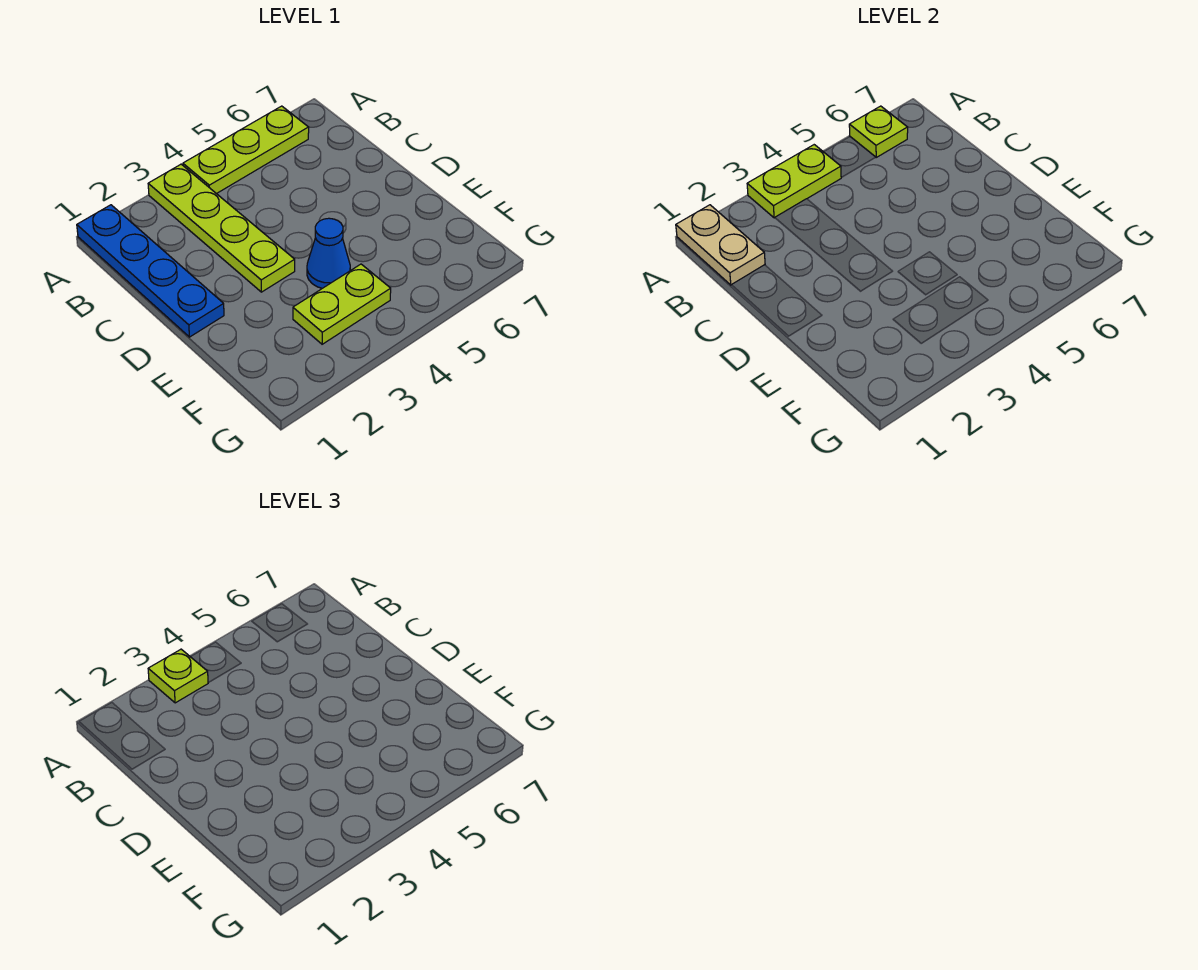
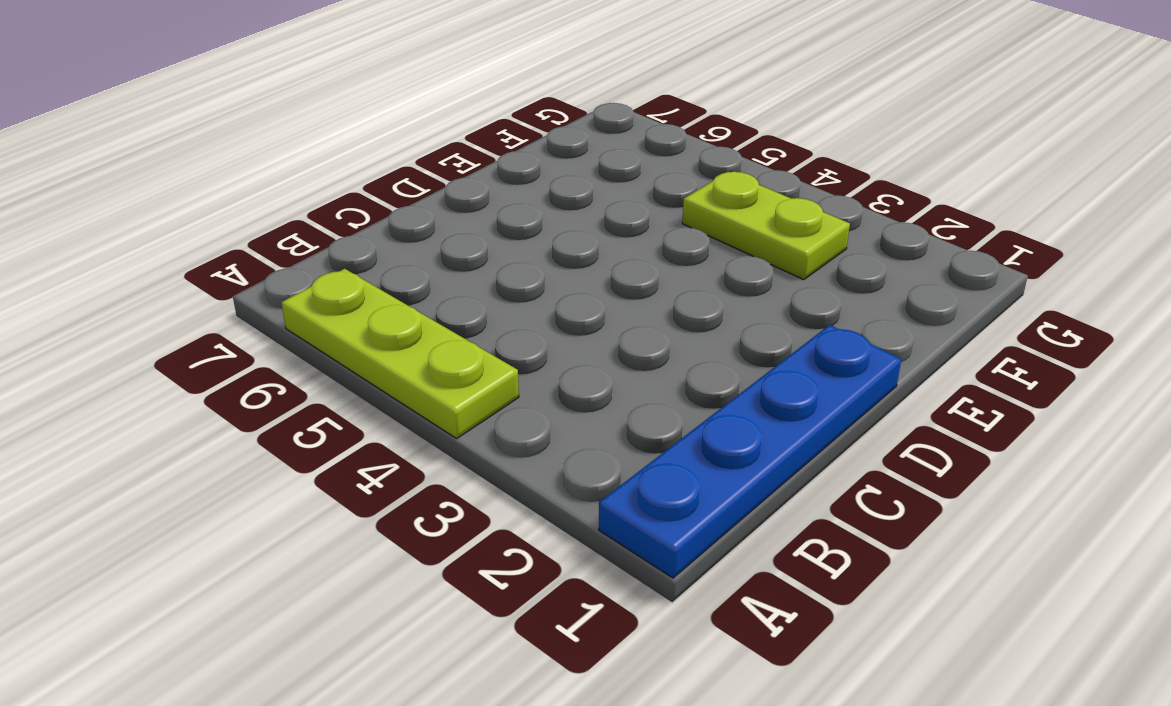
none -> lime 1x4 plate [148,164,295,292]
none -> blue 1x1 cone [307,218,350,288]

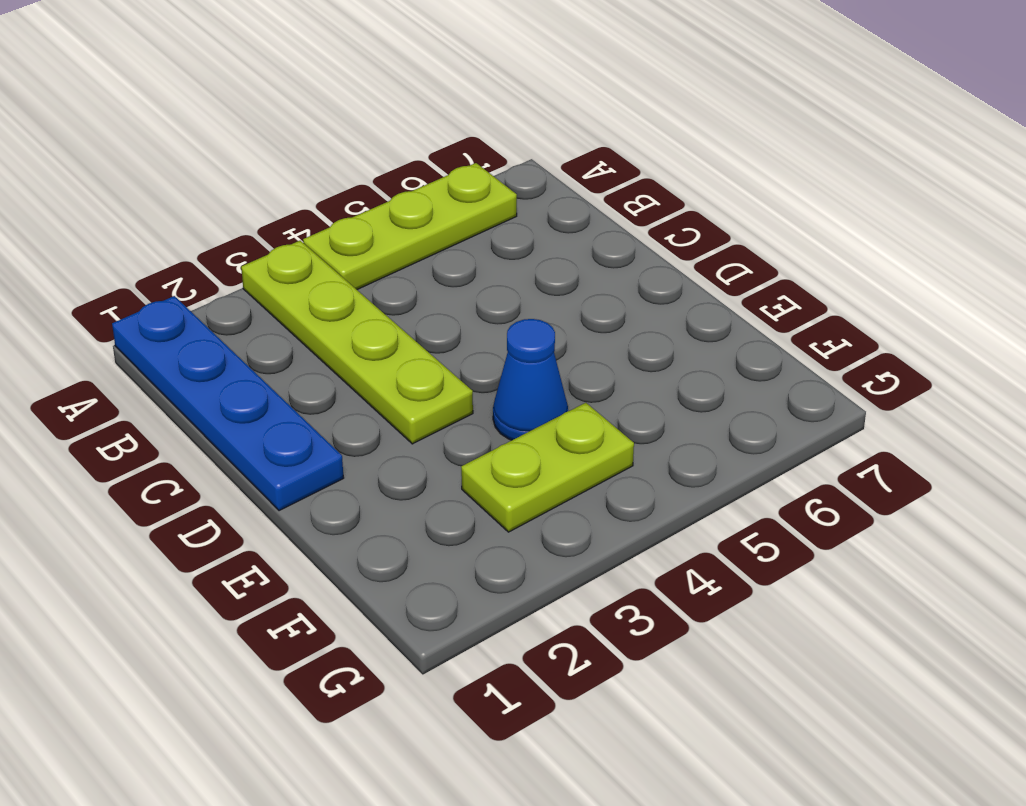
none -> tan 1x2 plate [676,205,765,285]
none -> lime 1x2 plate [747,145,841,218]

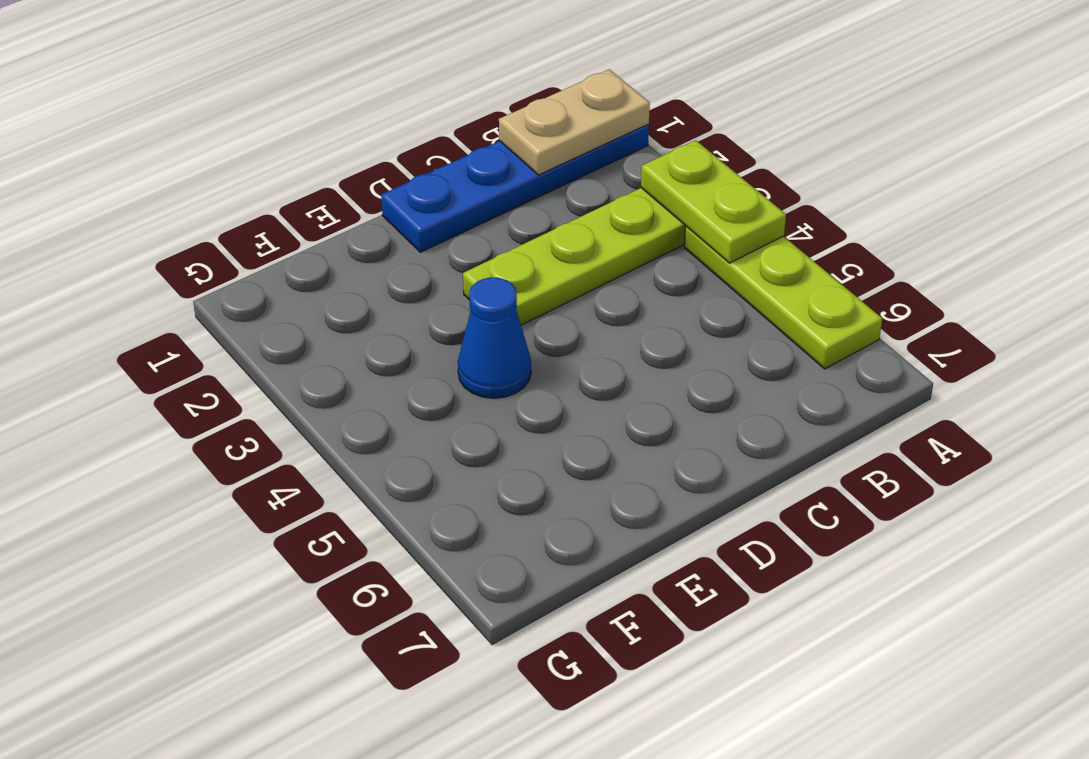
none -> lime 1x2 plate [293,264,391,344]
none -> lime 1x1 plate [849,106,908,157]

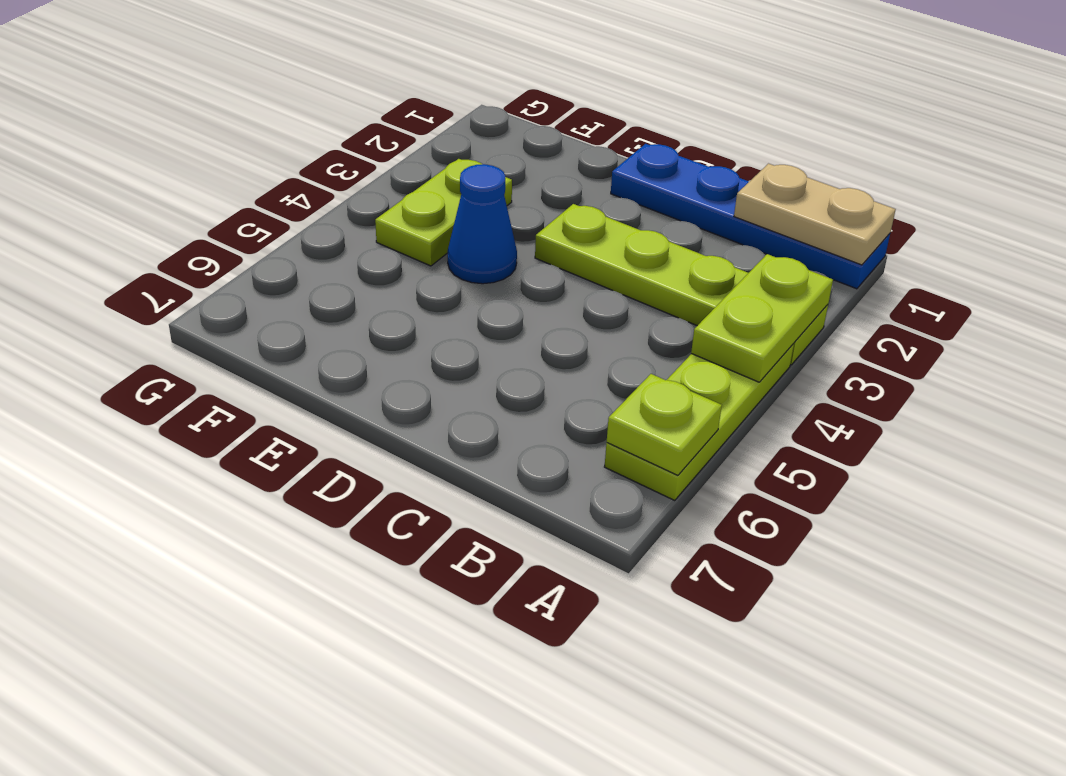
none -> lime 1x1 plate [148,649,208,703]

